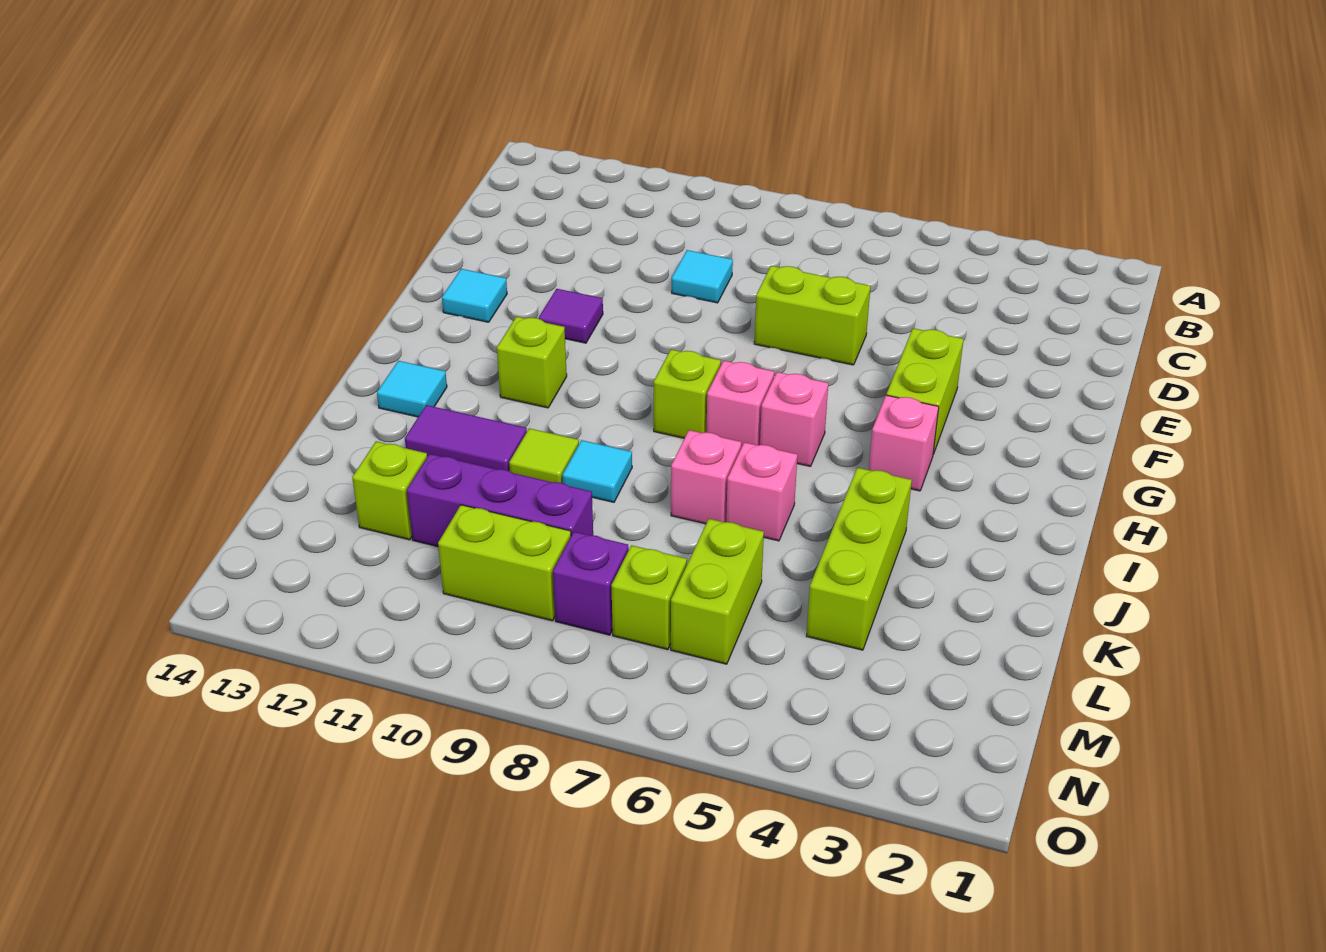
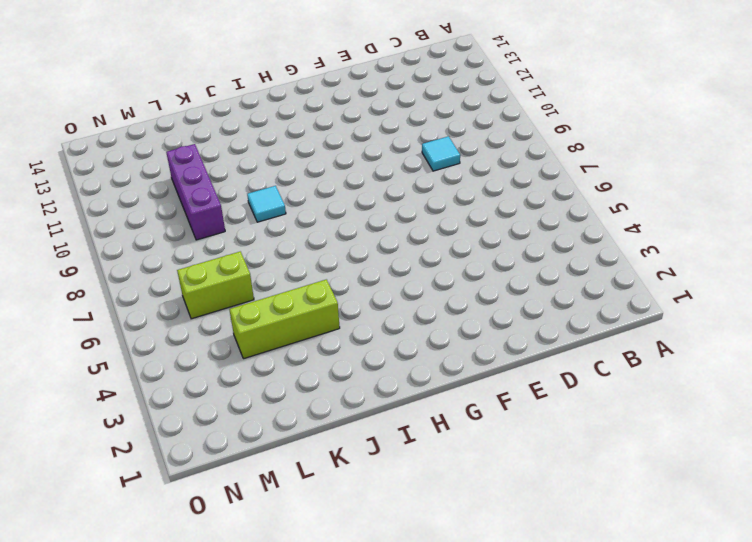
none -> lime 1x2 brick [754,266,871,365]
none -> lime 1x2 brick [886,328,964,454]
none -> purple 1x1 tile [539,289,603,343]

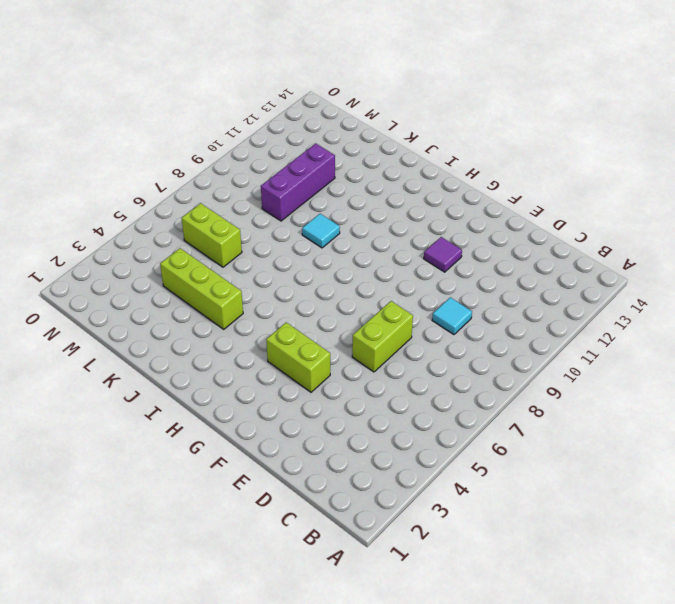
none -> cyan 1x1 tile [442,269,507,322]
none -> pink 1x1 brick [869,395,939,491]
none -> pink 1x1 brick [760,372,828,467]

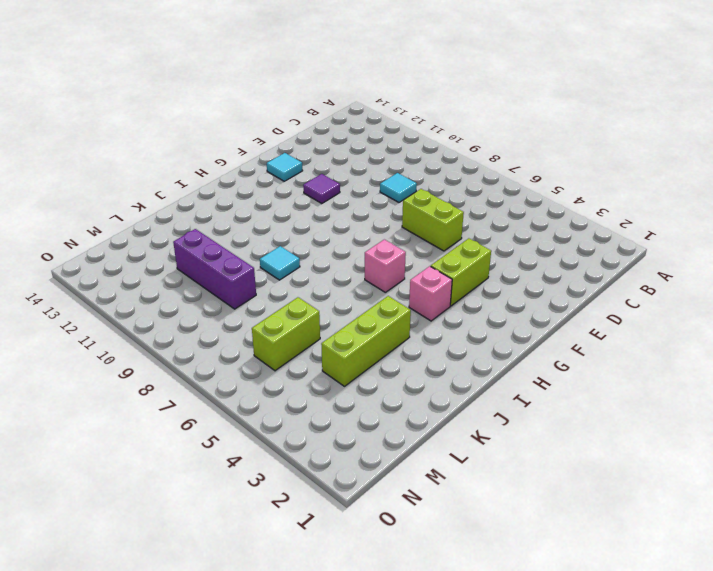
none -> pink 1x1 brick [706,361,774,448]
none -> lime 1x1 brick [654,349,721,438]
none -> lime 1x1 brick [497,317,567,408]

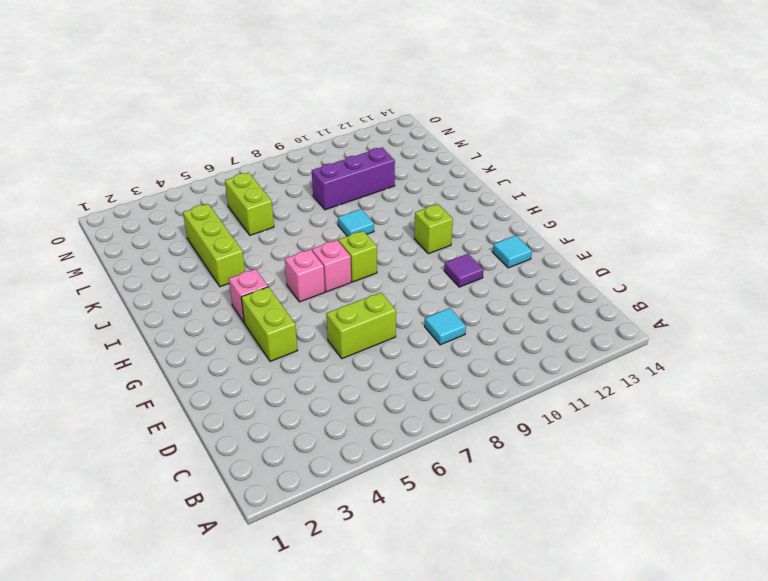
none -> cyan 1x1 tile [377,361,447,417]
none -> pink 1x1 brick [726,442,797,541]
none -> pink 1x1 brick [671,430,741,524]

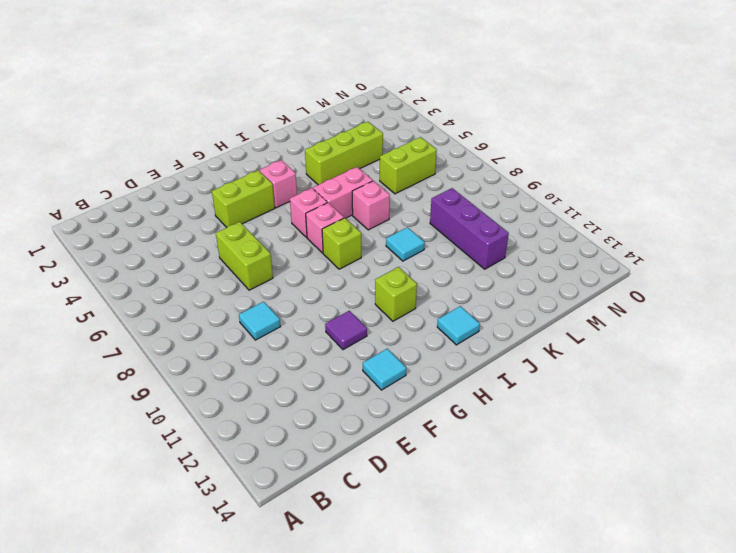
pink 1x2 brick [313,167,373,218] -> pink 1x1 brick [726,442,797,541]
none -> lime 1x1 tile [509,428,579,483]
none -> purple 1x2 tile [405,405,527,471]
none -> lime 1x1 brick [352,441,427,540]

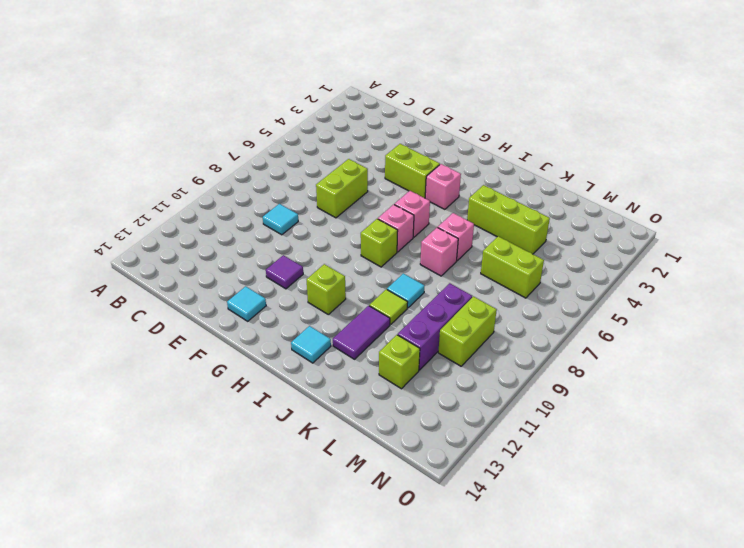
none -> lime 1x1 brick [611,545,687,650]
none -> purple 1x1 brick [553,532,629,635]

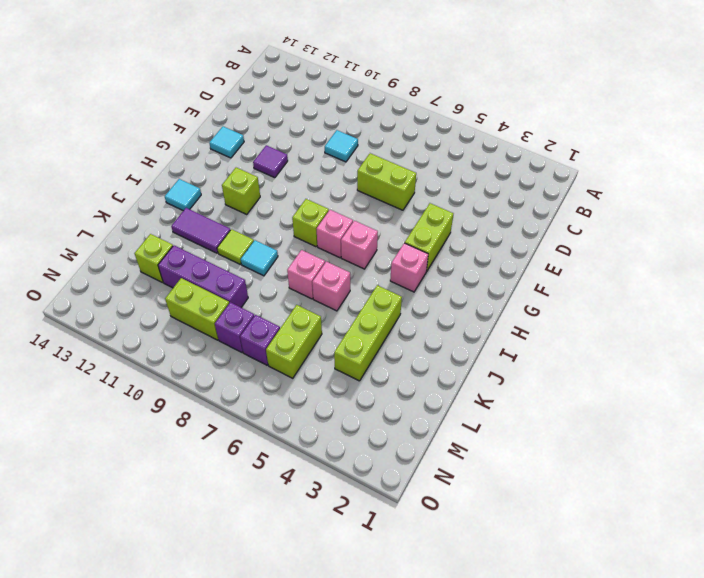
purple 1x1 brick [240,315,280,365] -> lime 1x1 brick [611,545,687,650]

